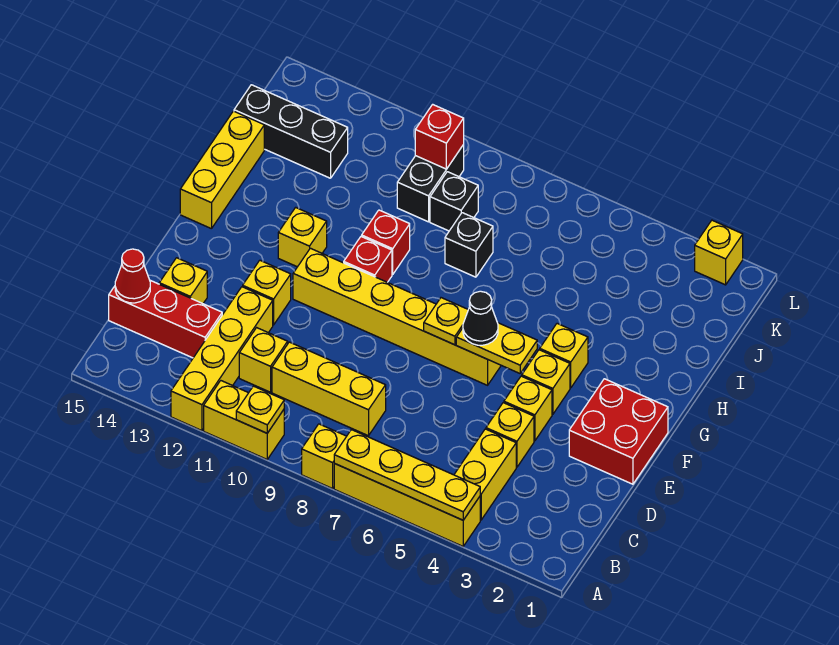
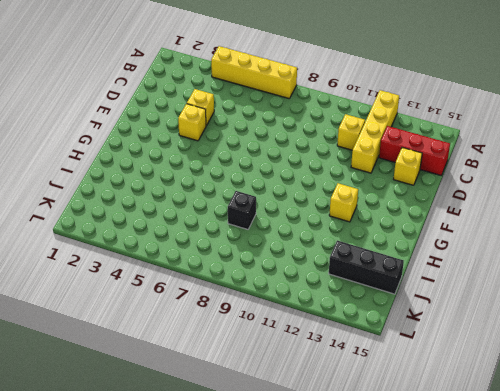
none -> yellow 1x1 brick [302,424,347,489]
none -> yellow 1x2 brick [204,381,284,459]
none -> yellow 1x2 brick [454,429,516,520]
none -> yellow 1x3 brick [272,342,386,436]

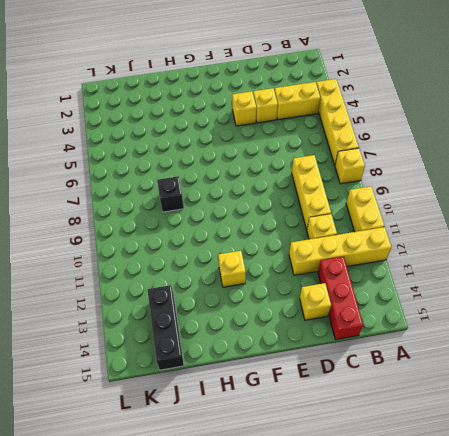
none -> red 2x2 brick [569,379,668,484]
none -> yellow 1x1 brick [243,260,291,325]
none -> yellow 1x1 brick [522,350,570,414]
none -> yellow 1x6 brick [293,248,501,385]

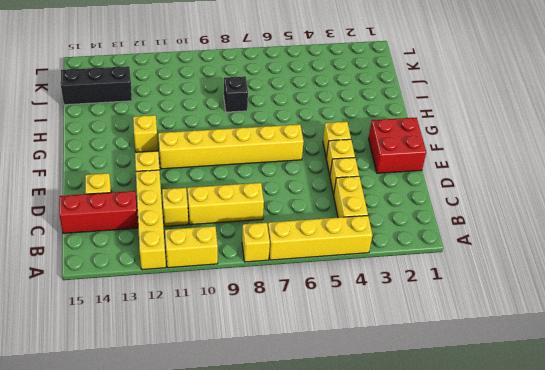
none -> yellow 1x1 brick [540,324,588,388]
none -> red 1x1 brick [344,236,392,282]
none -> yellow 1x3 brick [180,111,264,229]
none -> red 1x1 brick [362,210,410,275]

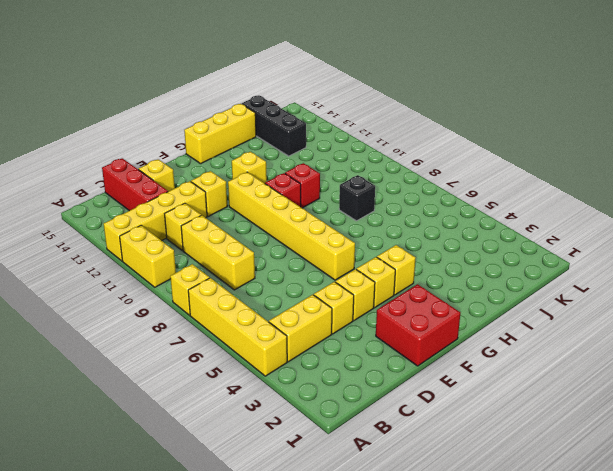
none -> black 1x1 brick [430,172,478,231]
none -> black 1x2 brick [397,145,464,222]
none -> yellow 1x1 brick [695,220,743,285]
none -> yellow 1x4 plate [334,430,480,520]

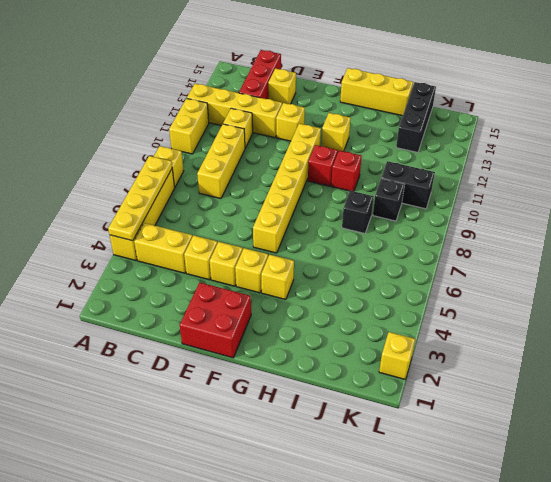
none -> yellow 1x1 plate [236,386,284,433]
none -> red 1x1 cone [115,249,150,303]
none -> yellow 1x2 plate [456,323,537,373]
none -> yellow 1x1 plate [424,298,468,345]

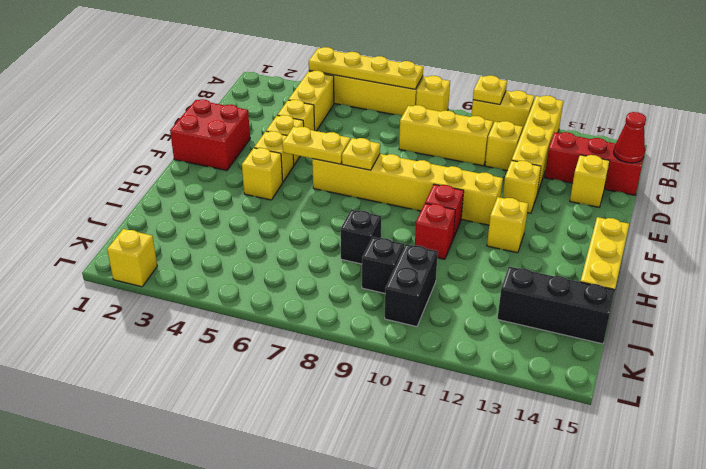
none -> red 1x1 brick [415,104,464,169]
none -> black 1x1 cone [463,291,498,345]

